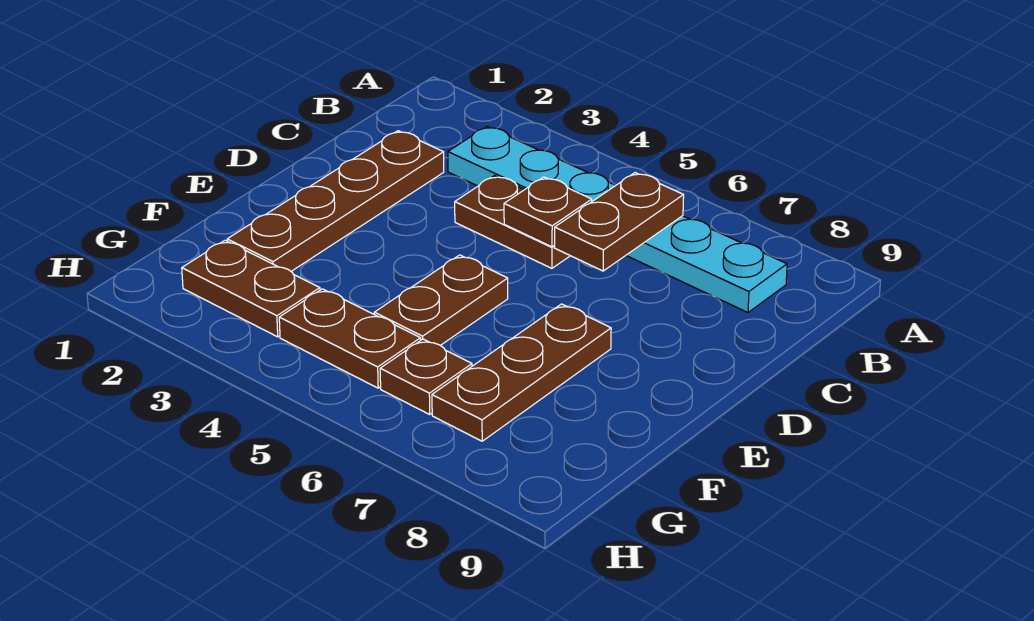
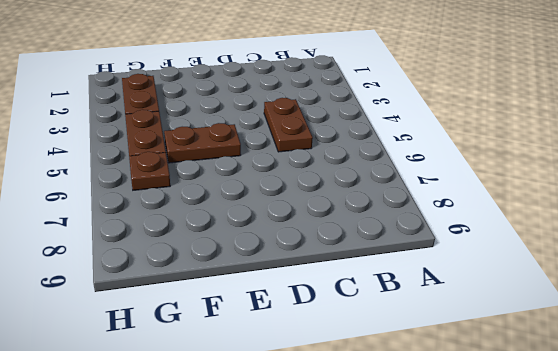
none -> cyan 1x6 plate [448,127,787,312]
none -> brown 1x4 plate [227,131,444,271]

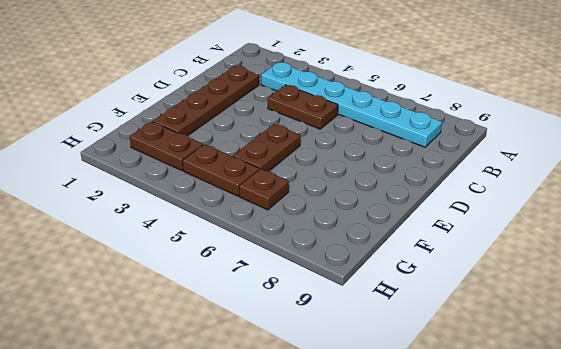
none -> brown 1x3 plate [432,304,611,441]
none -> brown 1x2 plate [555,173,684,271]

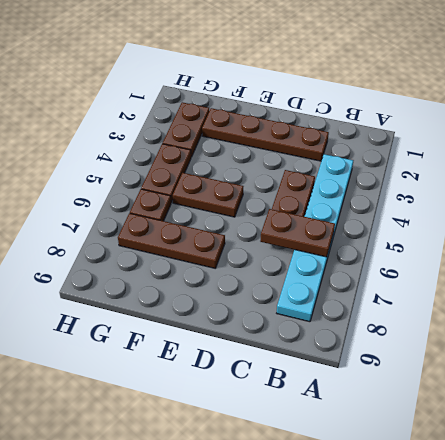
none -> brown 1x1 plate [504,177,592,247]

